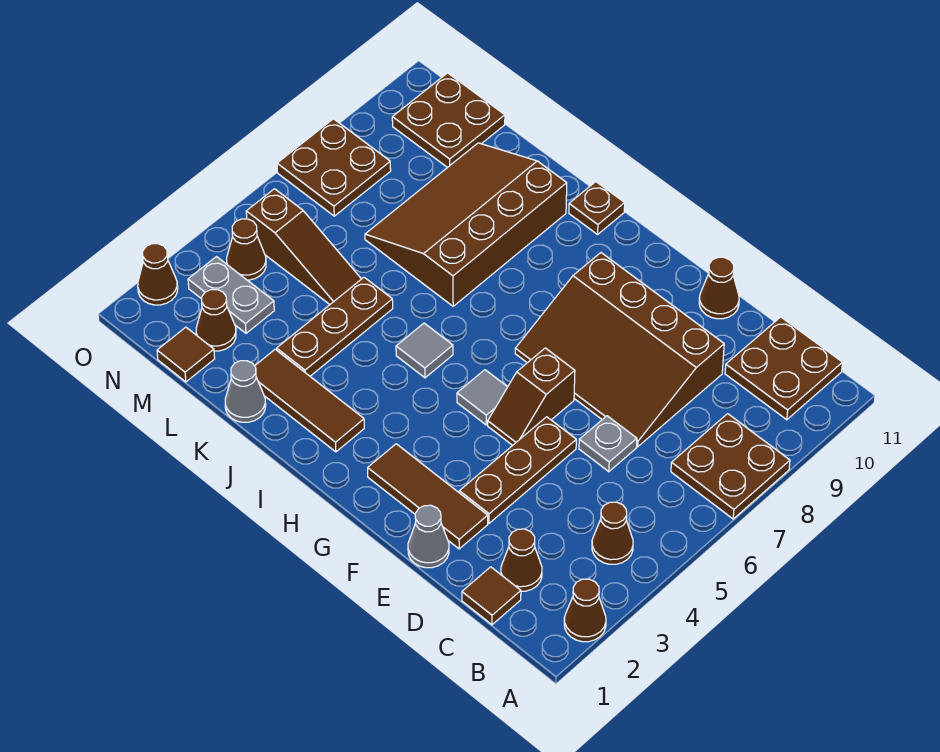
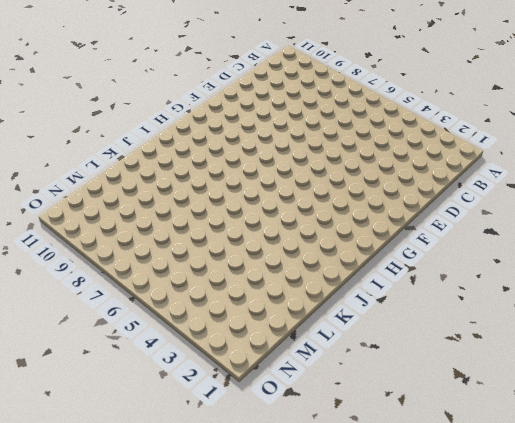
none -> brown 1x1 cone [564,579,606,642]
none -> brown 2x2 plate [671,414,790,519]
none -> brown 1x1 cone [592,502,633,564]

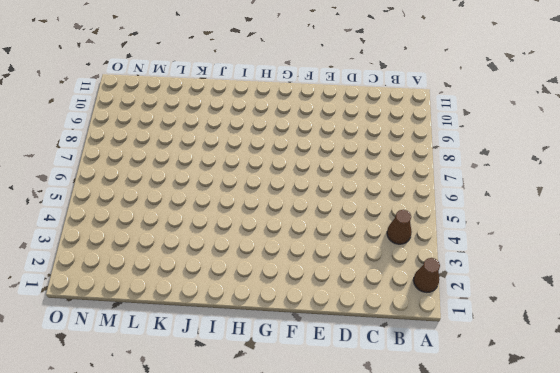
none -> brown 2x2 plate [671,414,790,519]
none -> brown 2x2 plate [725,317,842,420]
none -> brown 1x1 tile [462,567,521,625]

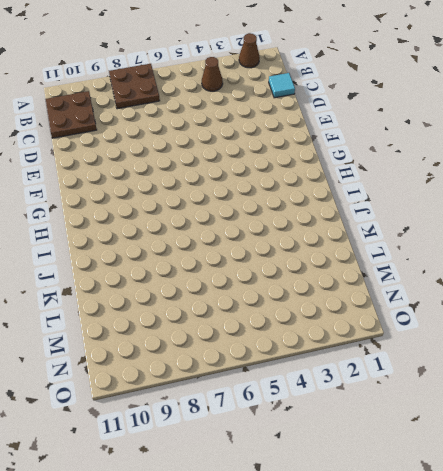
cyan 1x1 tile [269,73,295,98] -> brown 1x1 tile [462,567,521,625]
none -> brown 1x1 cone [501,529,542,591]
none -> grey 1x1 plate [579,416,637,472]
none -> brown 3x4 slope [515,253,724,447]

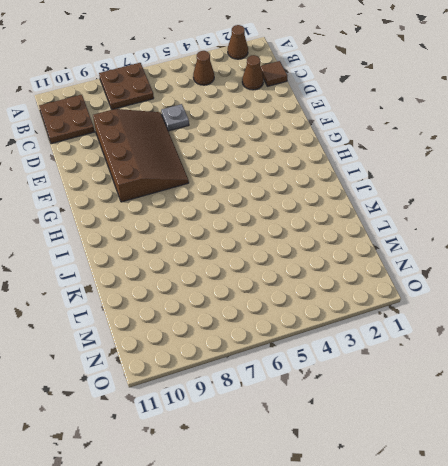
none -> grey 1x1 cone [408,505,449,568]
none -> brown 1x3 tile [368,444,488,549]
none -> brown 1x3 plate [459,417,576,523]

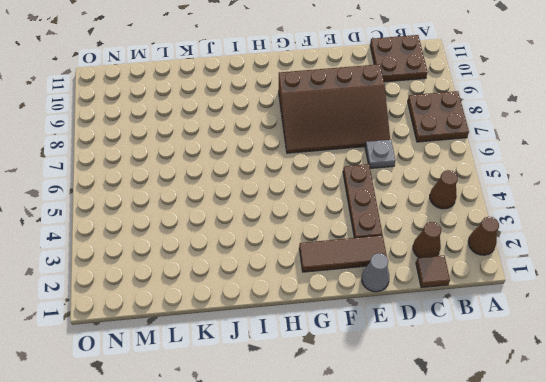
none -> brown 1x1 cone [699,257,739,319]
none -> brown 1x2 slope [488,348,575,445]
none -> grey 1x1 tile [457,370,507,425]

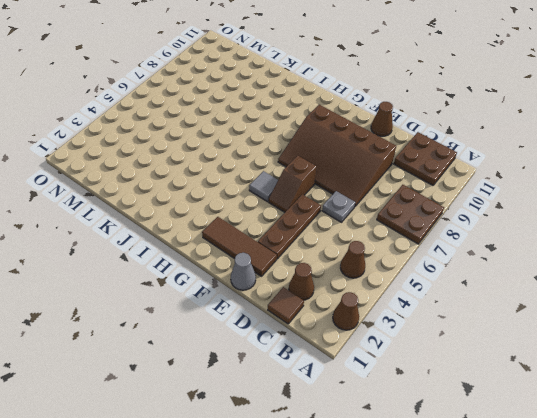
none -> brown 1x3 tile [255,349,364,452]
none -> grey 1x1 tile [396,323,453,378]
none -> brown 1x1 plate [569,182,625,234]

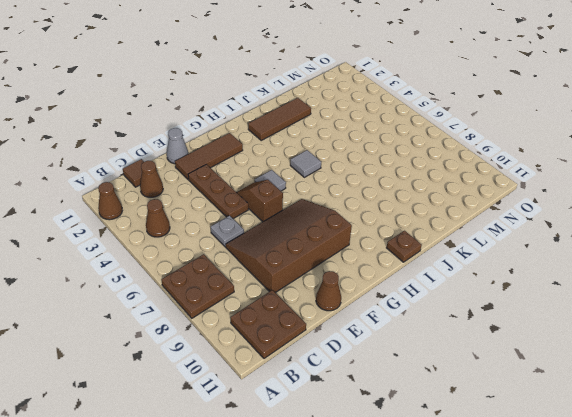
none -> brown 3x4 slope [365,143,567,306]
none -> grey 1x1 cone [225,361,266,422]
none -> brown 1x3 plate [277,277,393,376]

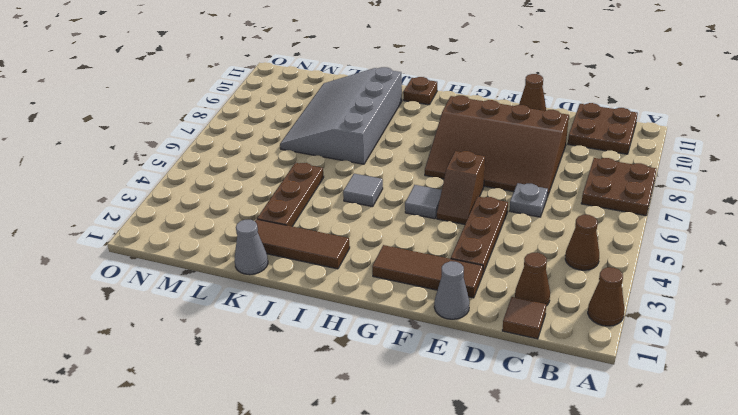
grey 3x4 slope [280,67,402,164] -> brown 3x4 slope [365,143,567,306]
none -> brown 1x3 slope [246,189,361,304]
none -> brown 1x1 tile [157,327,215,382]
none -> brown 1x1 cone [196,290,236,351]

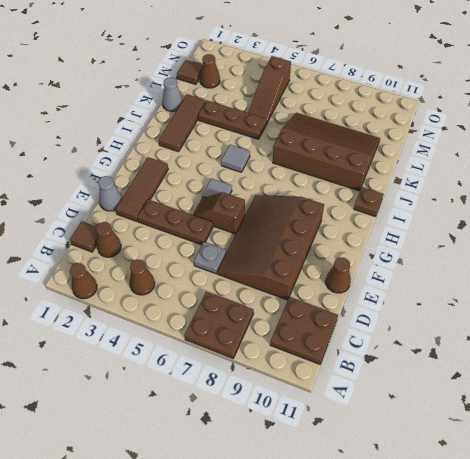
none -> grey 1x2 plate [188,257,274,333]
none -> brown 2x2 plate [392,73,505,168]
none -> brown 1x1 cone [227,219,266,280]

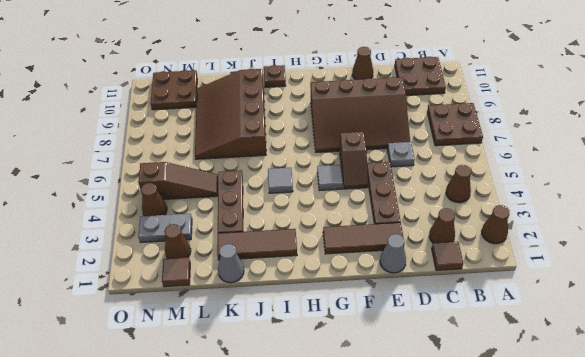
none -> brown 2x2 plate [277,119,391,216]
none -> brown 1x1 cone [138,244,178,305]

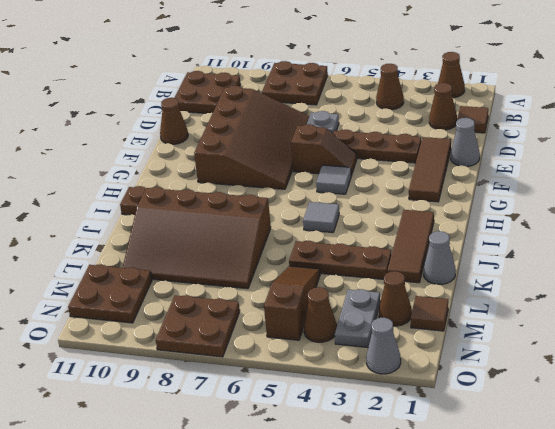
grey 1x1 cone [366,318,401,374] -> brown 1x1 cone [138,244,178,305]

